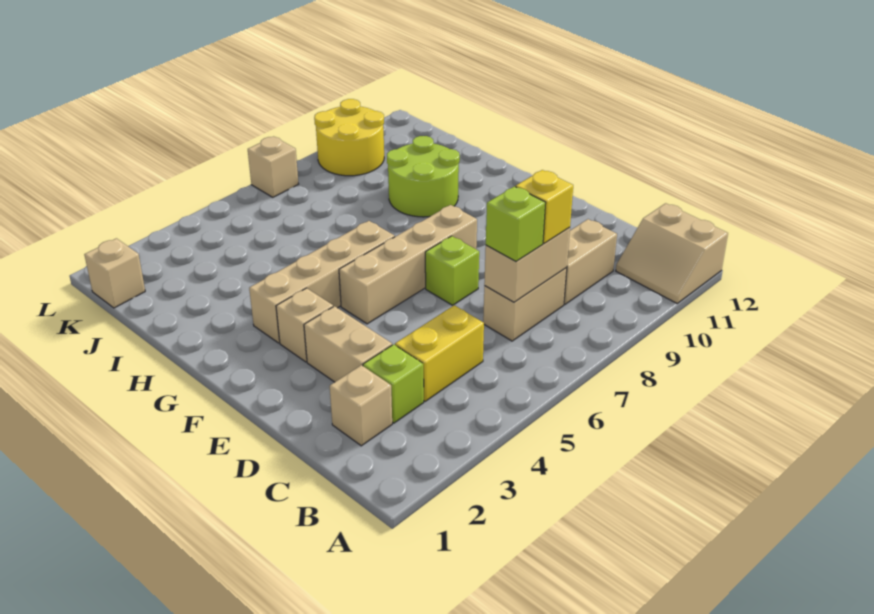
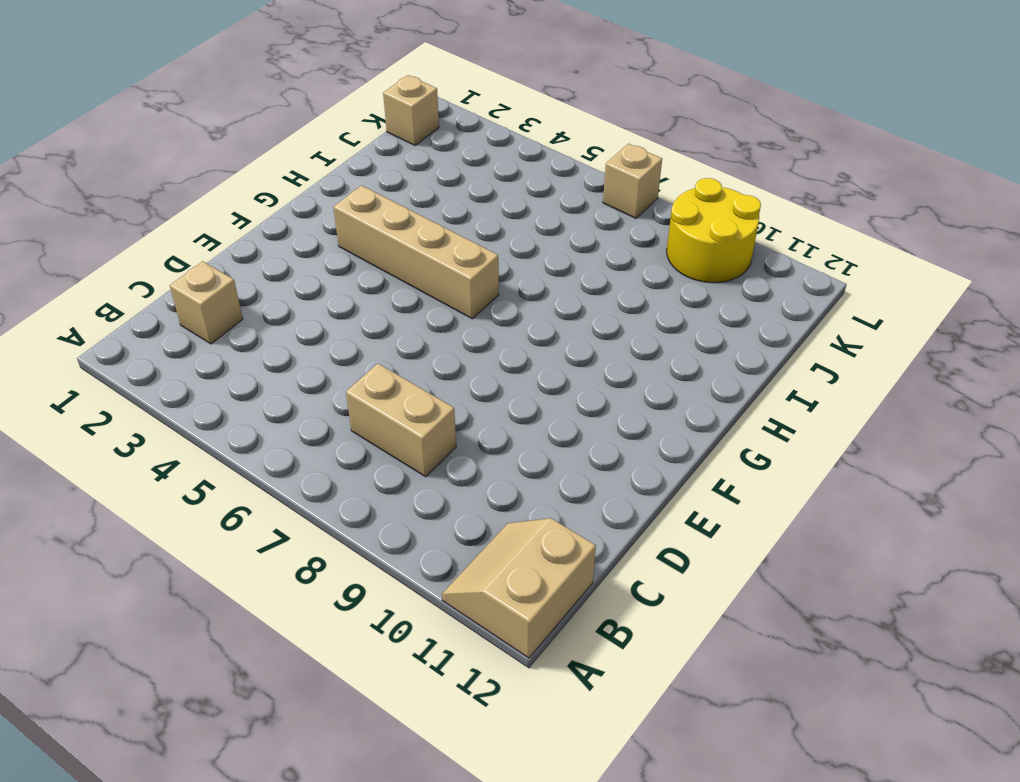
none -> lime 1x1 brick [363,344,424,423]
none -> yellow 1x2 brick [395,305,484,401]
none -> tan 1x2 brick [564,219,617,304]

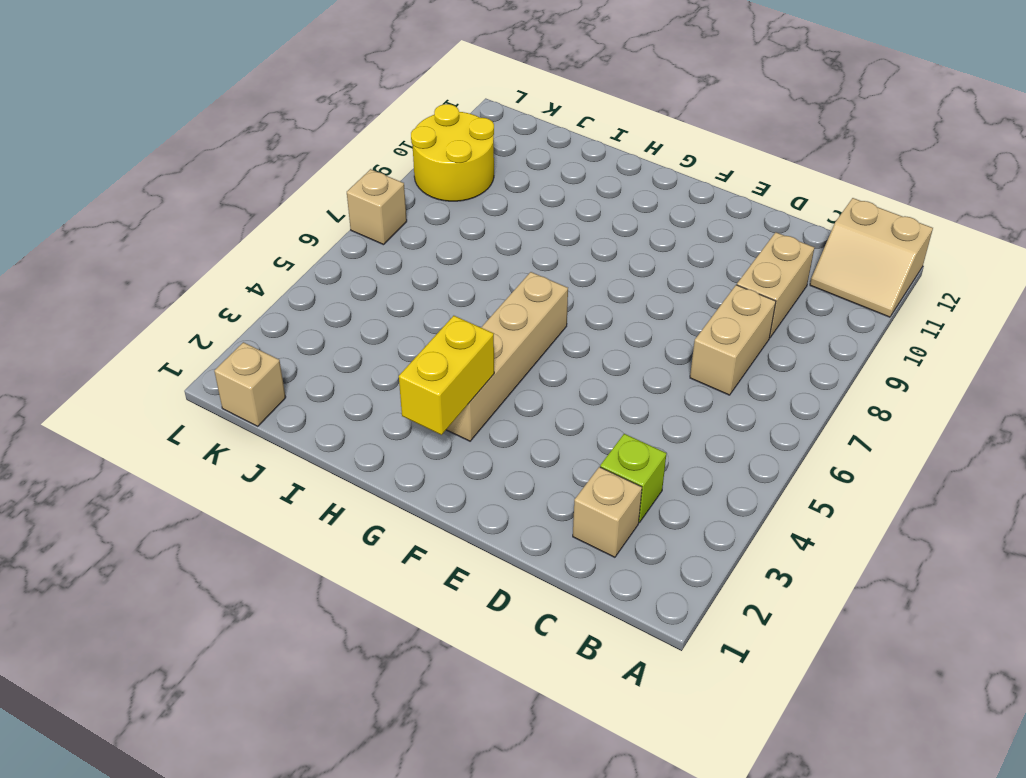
yellow 1x2 brick [399,316,494,435] -> yellow 1x2 brick moved to [395,305,484,401]
none -> tan 1x2 brick [304,306,392,382]
none -> lime 1x1 brick [425,236,479,305]
none -> tan 1x1 brick [276,288,333,362]

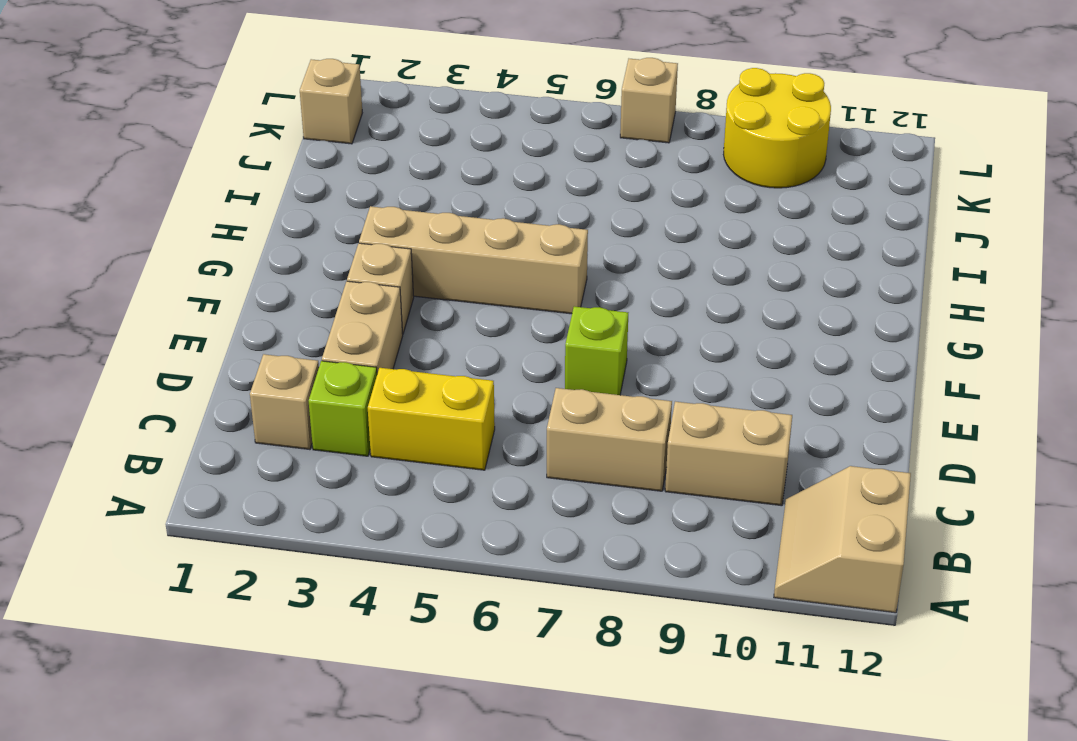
none -> tan 1x4 brick [339,205,477,324]
none -> lime 2x2 round brick [387,136,460,217]
none -> tan 1x2 brick [484,227,570,302]

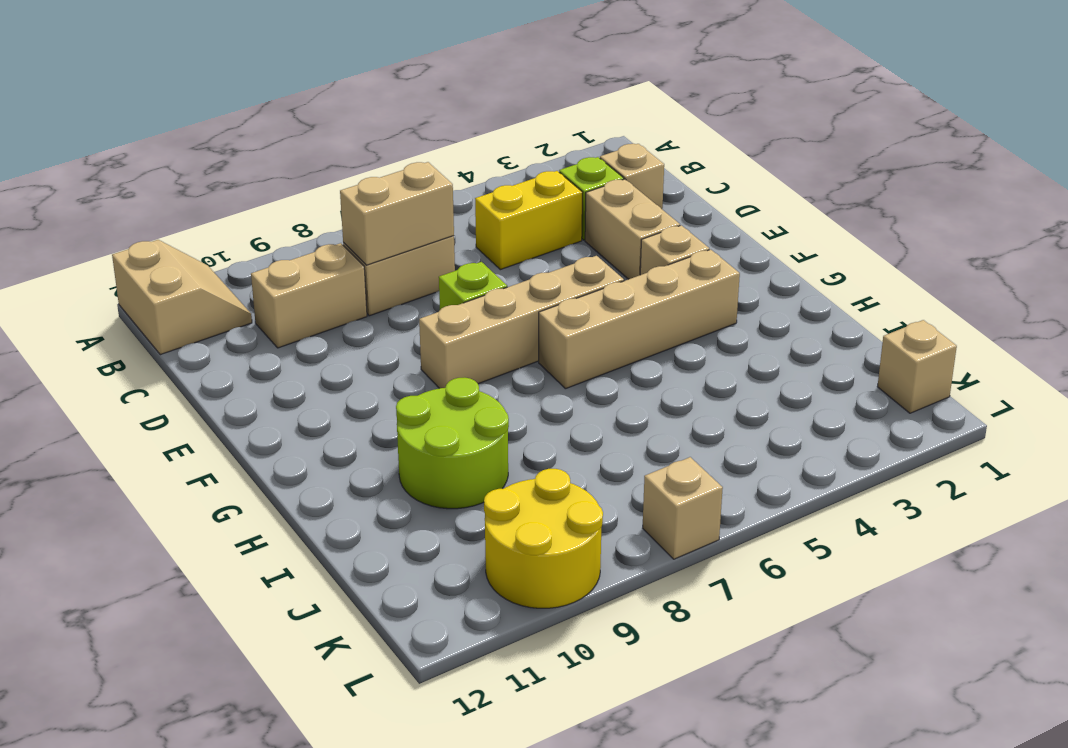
none -> lime 1x1 brick [486,186,546,261]
none -> yellow 1x1 brick [516,170,573,243]

